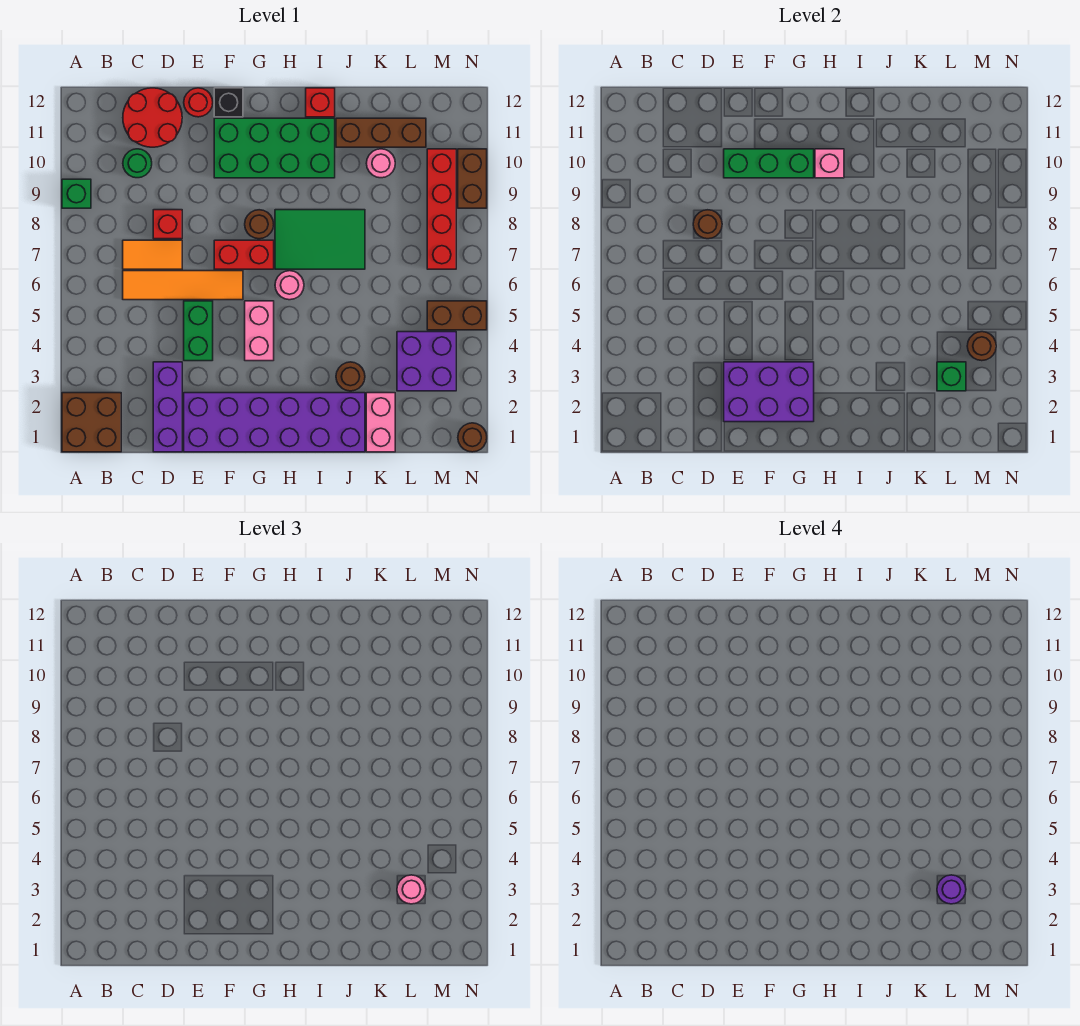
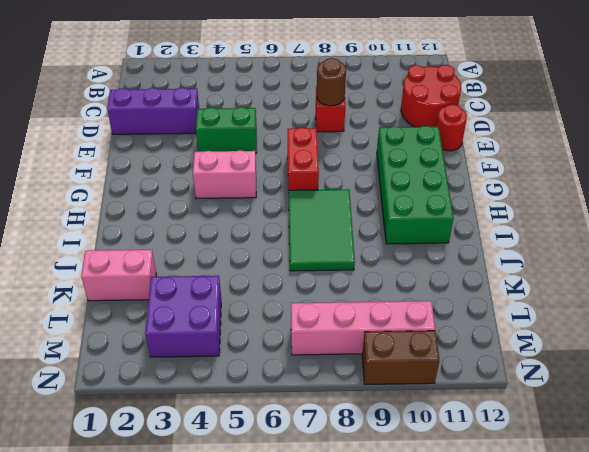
pink 1x4 brick [291,301,435,355] -> red 1x4 brick [427,149,456,269]
none -> brown 2x2 brick [62,393,121,452]
none -> green 1x1 brick [62,179,91,208]
none -> orange 1x4 tile [123,271,243,300]
none -> orange 1x2 tile [123,240,182,269]

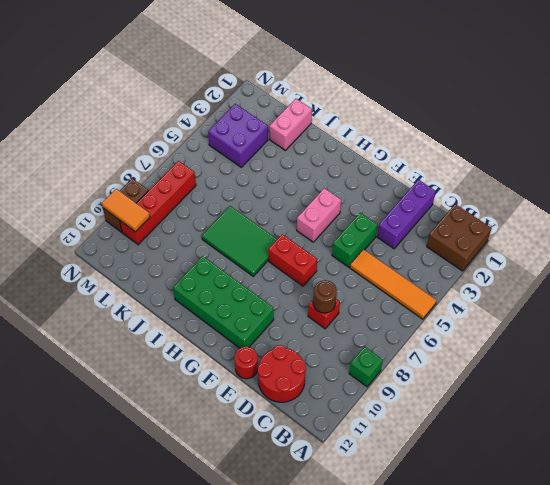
orange 1x4 tile [350,250,437,319] -> orange 1x4 tile moved to [123,271,243,300]
orange 1x2 tile [102,189,150,232] -> orange 1x2 tile moved to [123,240,182,269]
none -> green 1x1 round brick [123,149,152,178]
none -> purple 2x6 brick [184,393,365,452]
none -> black 1x1 brick [214,88,243,117]
none -> brown 1x1 round brick [245,210,274,239]

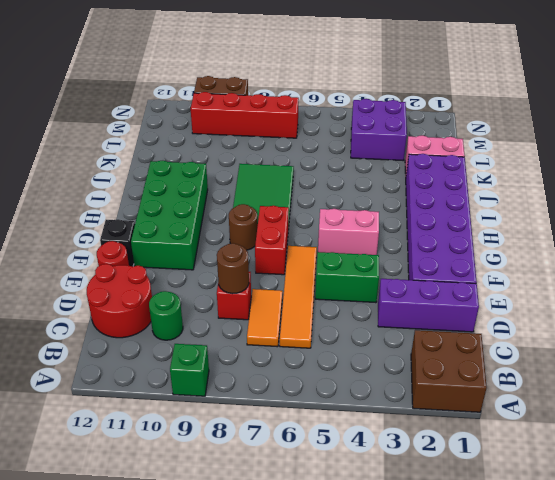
none -> pink 1x1 round brick [275,271,304,300]
none -> red 1x1 brick [306,88,335,117]
none -> brown 1x1 round brick [336,362,365,391]
none -> brown 1x3 brick [336,118,426,147]

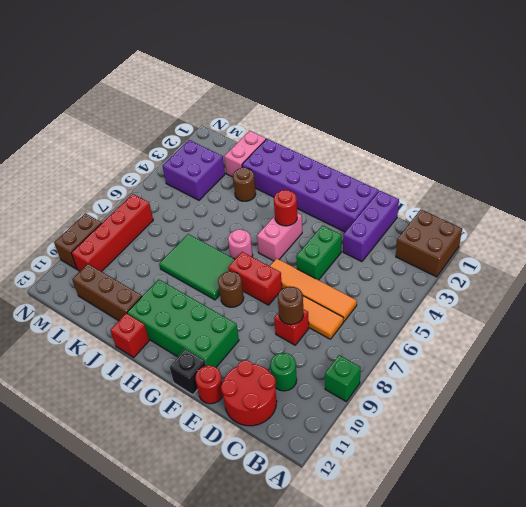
red 1x1 round brick [274,190,297,226] -> none
none -> pink 1x1 round brick [366,149,395,178]
none -> brown 1x2 brick [427,301,487,330]
none -> brown 1x1 round brick [458,423,487,452]
none -> purple 2x3 brick [724,362,814,422]

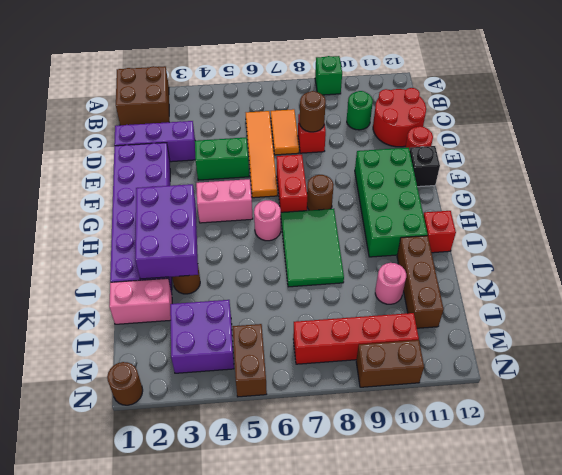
purple 2x3 brick [135,184,198,279] -> purple 2x3 brick moved to [724,362,814,422]
none -> green 1x3 brick [724,149,814,178]
none -> pink 1x1 brick [815,149,844,178]
none -> green 1x1 brick [937,362,966,391]
none -> brown 1x1 round brick [967,332,996,361]

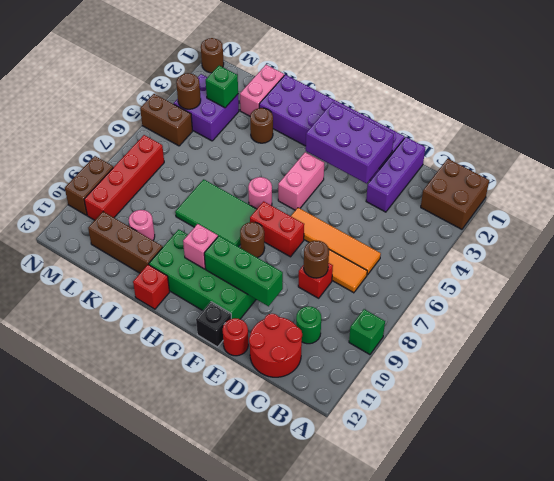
none -> green 1x2 brick [184,301,213,361]
none -> pink 1x1 round brick [397,875,426,904]
none -> purple 1x1 round brick [937,875,966,904]

